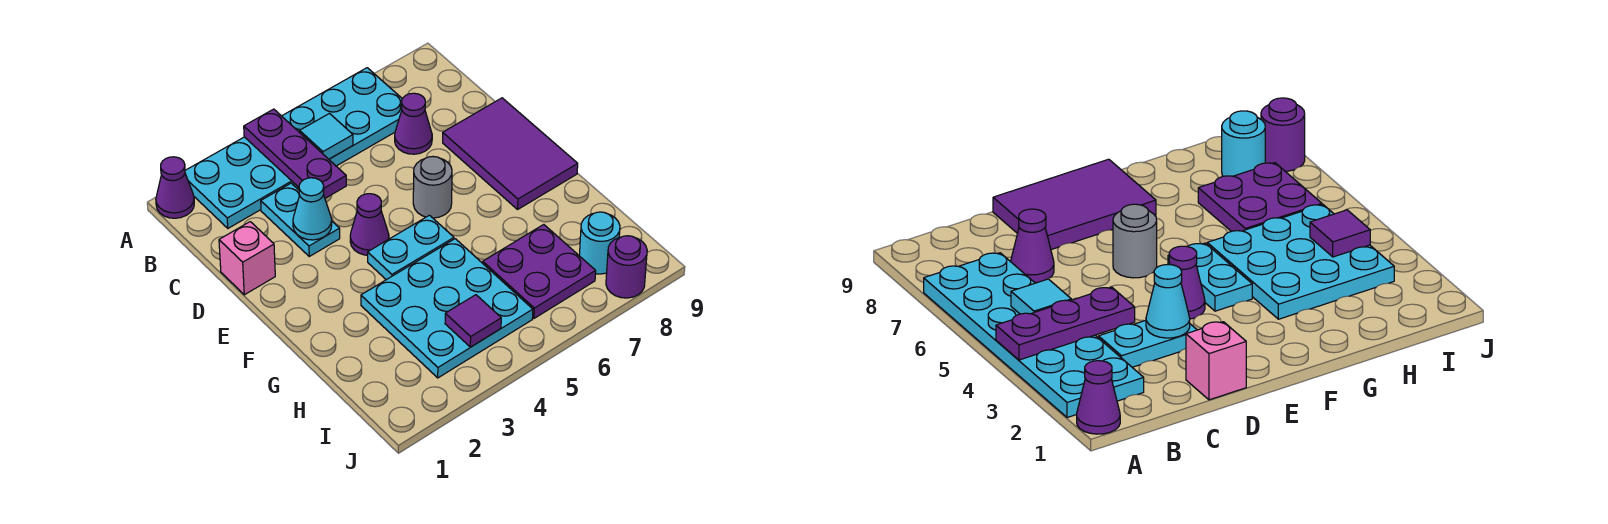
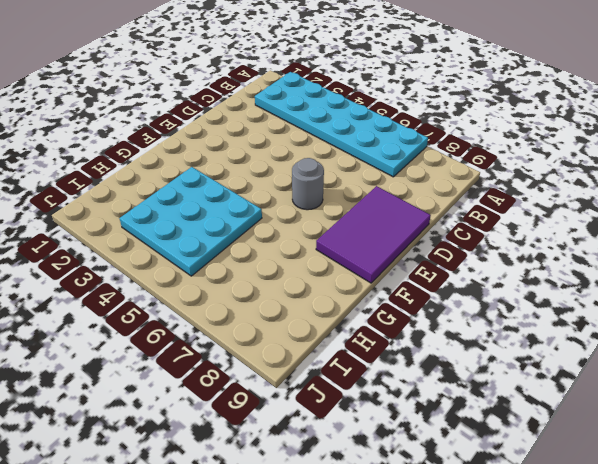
none -> purple 1x1 cone [156,157,194,218]
none -> cyan 1x2 plate [261,183,340,256]
none -> purple 1x1 cone [395,93,432,154]

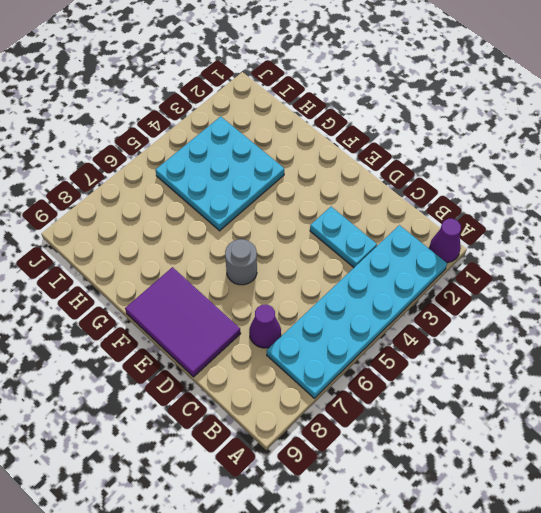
none -> pink 1x1 brick [219,222,275,295]
none -> purple 1x1 cone [350,194,389,255]
none -> cyan 1x2 plate [368,215,454,280]

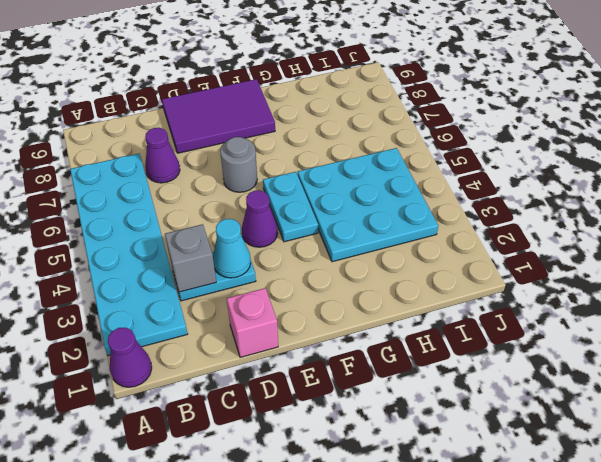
grey 1x1 brick [165,224,216,292] -> none
none -> purple 2x2 plate [483,225,596,318]
none -> cyan 1x1 round brick [579,212,620,274]
none -> purple 1x1 round brick [606,236,647,298]

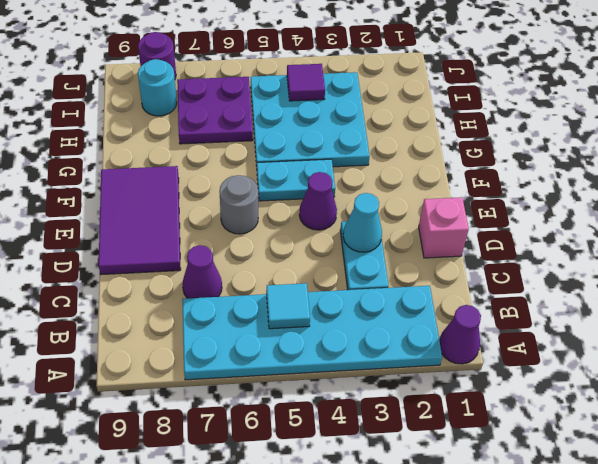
none -> purple 1x3 plate [244,109,346,198]

